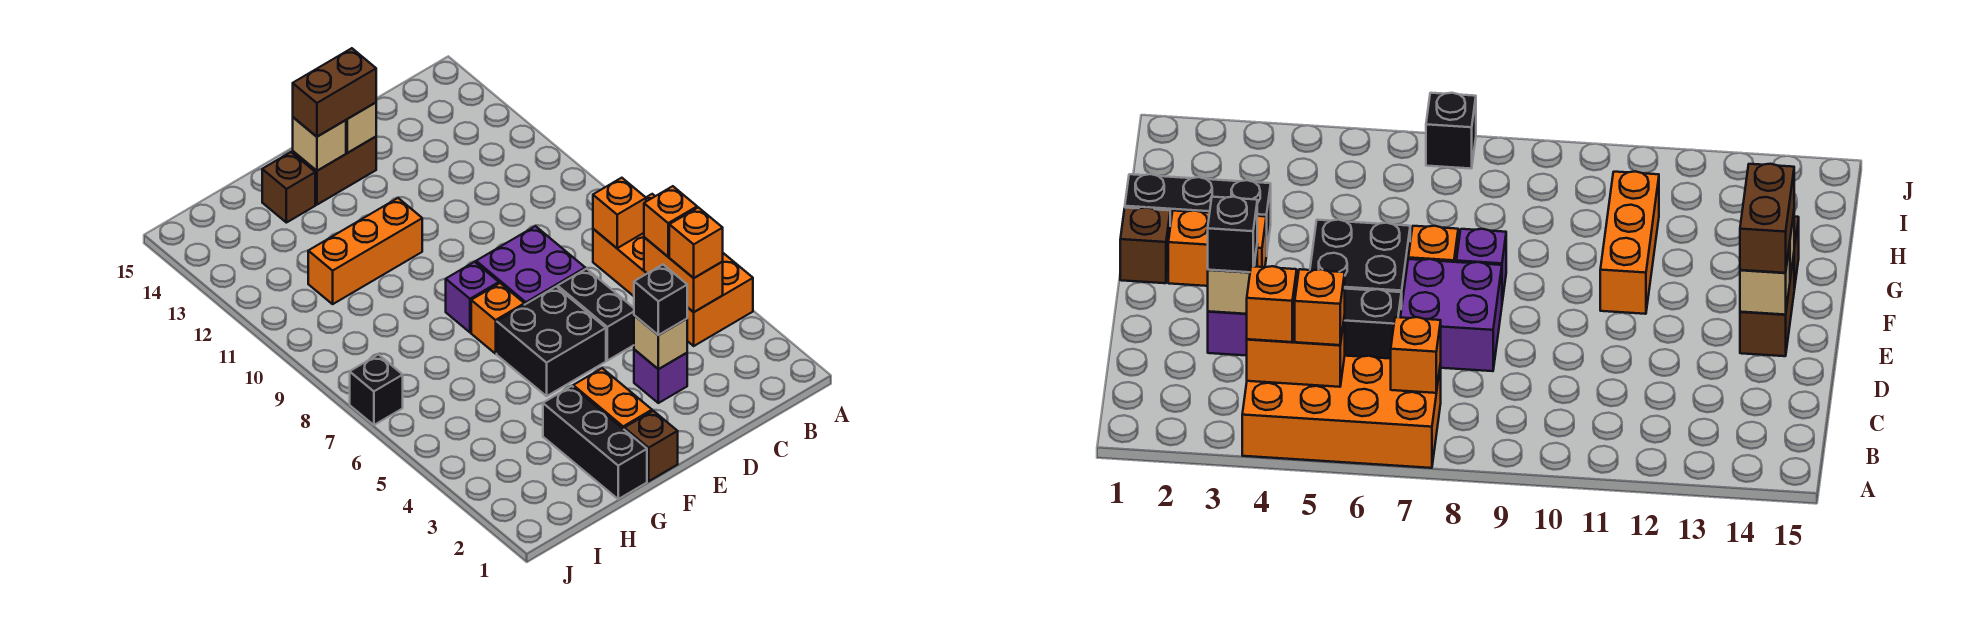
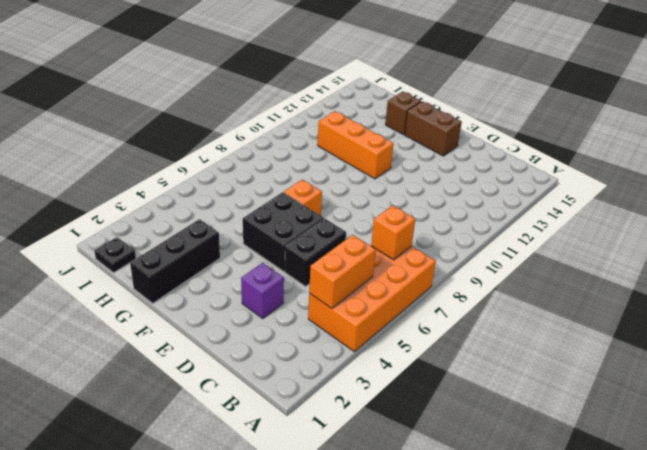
black 1x1 plate [94,237,136,273] -> none
none -> purple 2x2 brick [476,226,585,305]
none -> brown 1x1 brick [624,411,678,481]
none -> orange 1x2 brick [573,368,652,429]

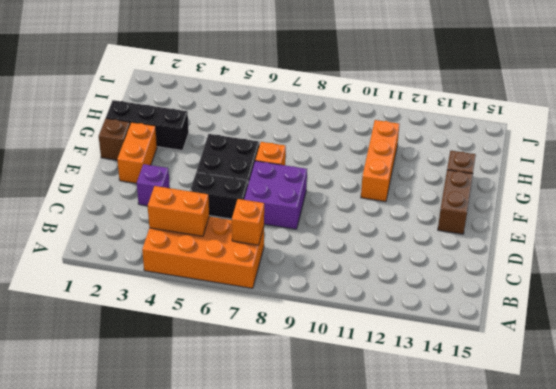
orange 1x2 brick [117,122,157,183] -> orange 1x2 brick turned to [573,368,652,429]
none -> purple 1x1 brick [446,262,499,332]
none -> black 1x1 brick [350,355,403,425]
none -> tan 1x1 brick [634,316,687,369]

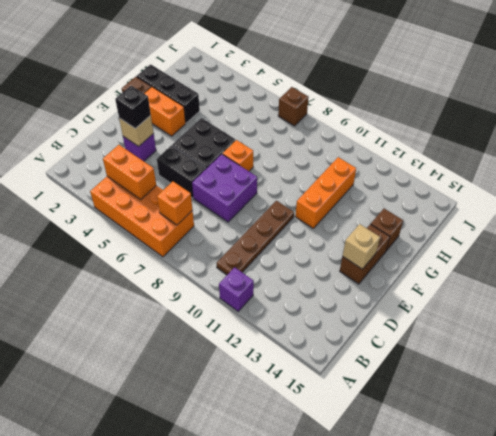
purple 1x1 brick [219,267,254,311] -> purple 1x1 brick moved to [446,262,499,332]
brown 1x4 plate [217,201,294,275] -> none
brown 1x1 brick [278,87,309,126] -> black 1x1 brick [350,355,403,425]
none -> tan 1x1 brick [293,117,346,171]
none -> orange 1x1 brick [669,207,723,278]
none -> orange 1x1 brick [644,186,697,257]

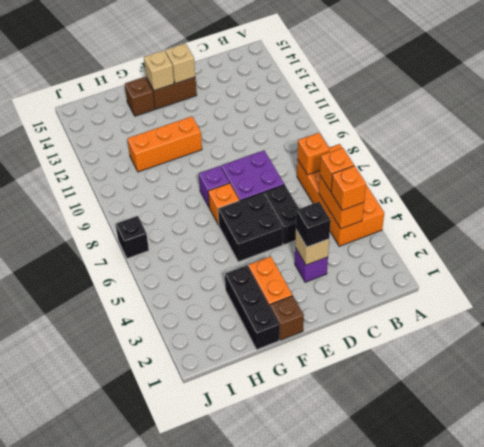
none -> brown 1x2 brick [293,48,376,137]

